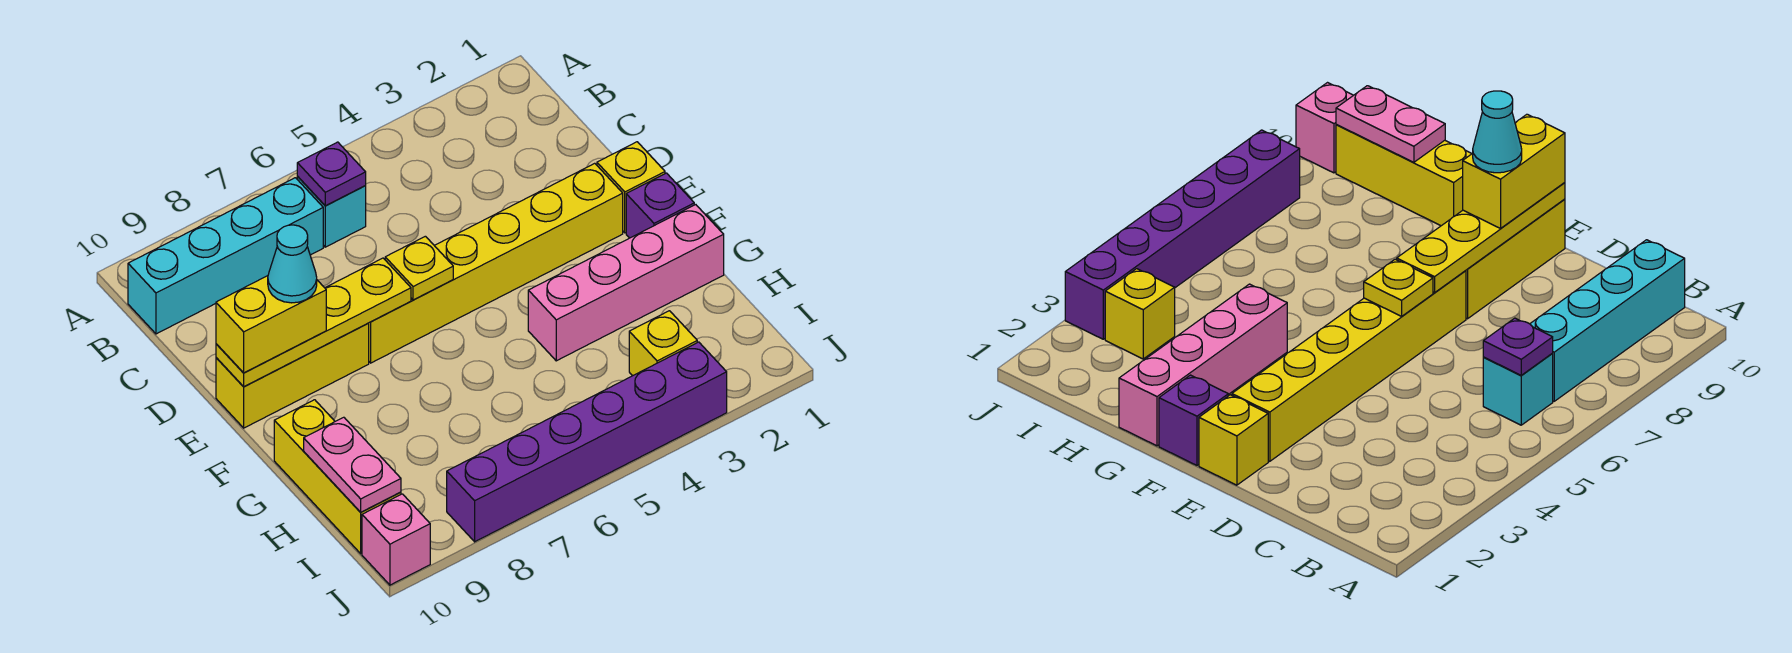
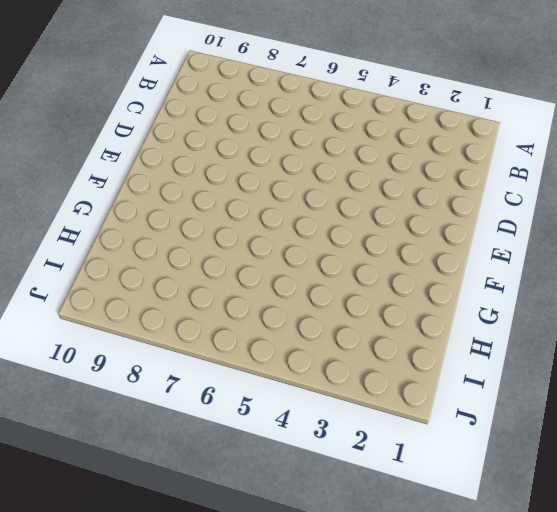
none -> cyan 1x1 brick [297,177,366,247]
none -> cyan 1x4 brick [128,178,323,334]
none -> yellow 1x1 brick [597,142,665,233]

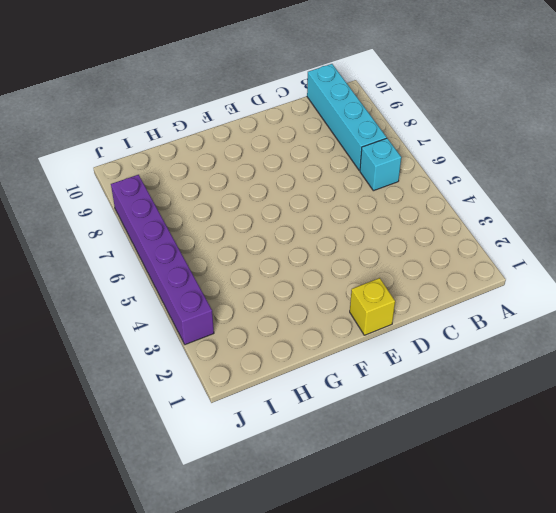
none -> yellow 1x6 brick [369,163,623,363]
none -> yellow 1x3 brick [216,323,369,428]
none -> purple 1x1 brick [626,173,694,238]

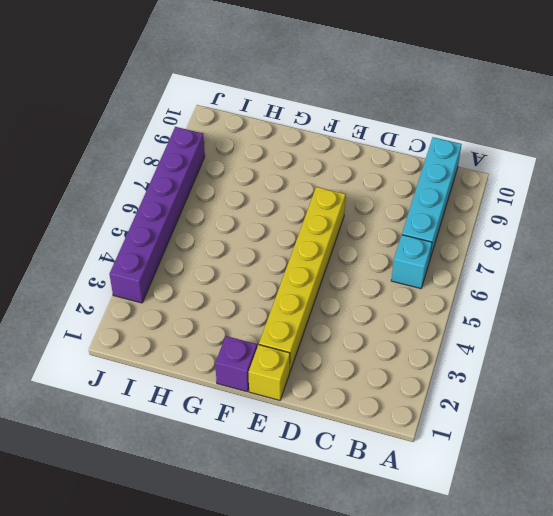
none -> yellow 1x3 brick [216,323,369,428]
none -> pink 1x4 brick [528,205,724,361]
none -> yellow 1x3 brick [274,400,401,554]

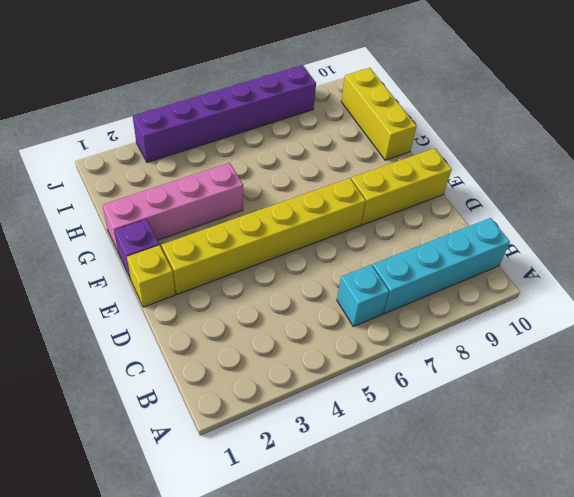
none -> yellow 1x1 brick [629,311,697,376]
none -> pink 1x1 brick [362,494,430,585]
none -> purple 1x1 plate [297,142,366,206]

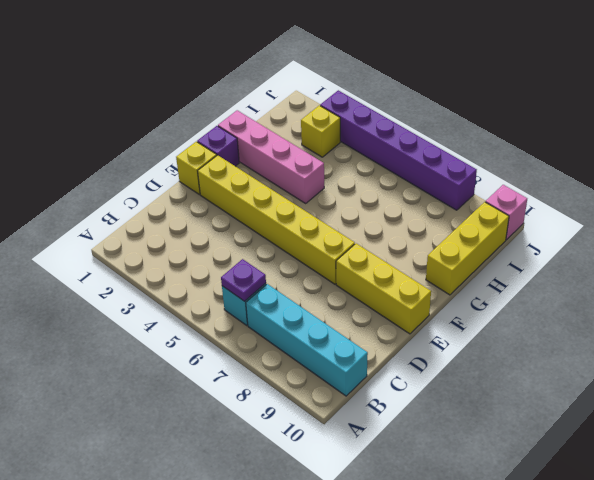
none -> yellow 1x1 plate [385,236,453,300]
none -> yellow 1x4 plate [216,258,411,387]
none -> pink 1x2 plate [304,417,401,512]

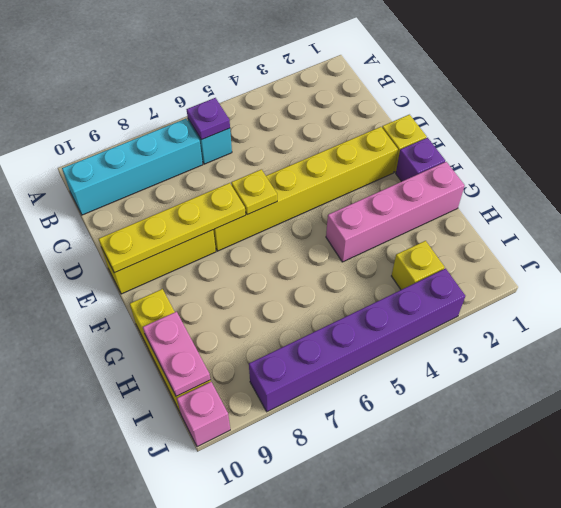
none -> yellow 1x2 brick [216,276,326,373]
none -> cyan 1x1 cone [268,225,317,303]

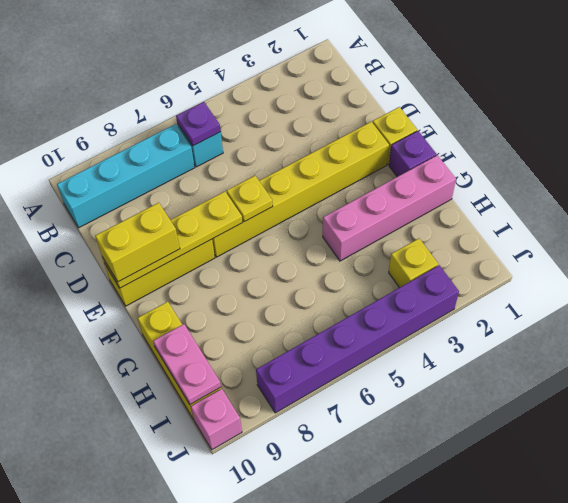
none -> cyan 1x1 cone [268,225,317,303]

